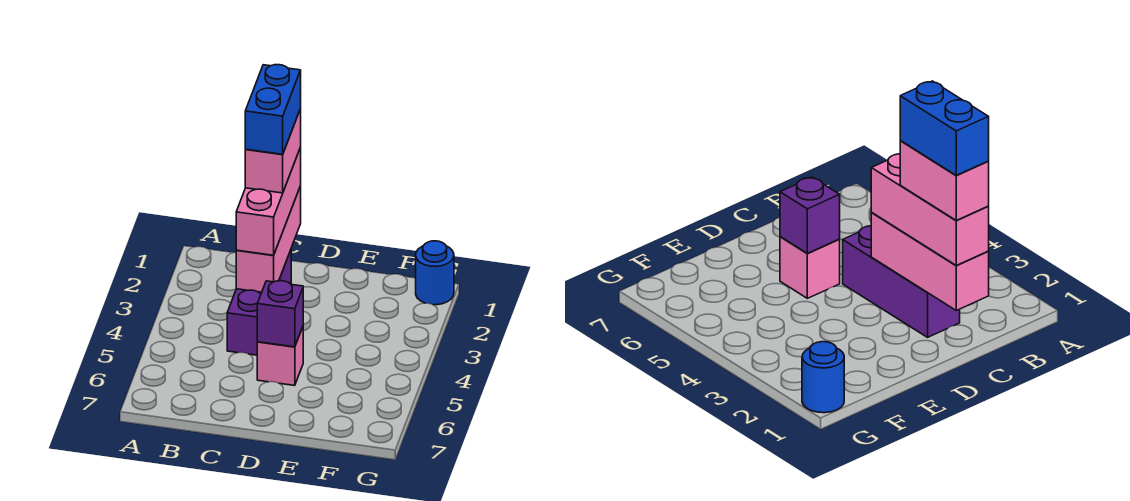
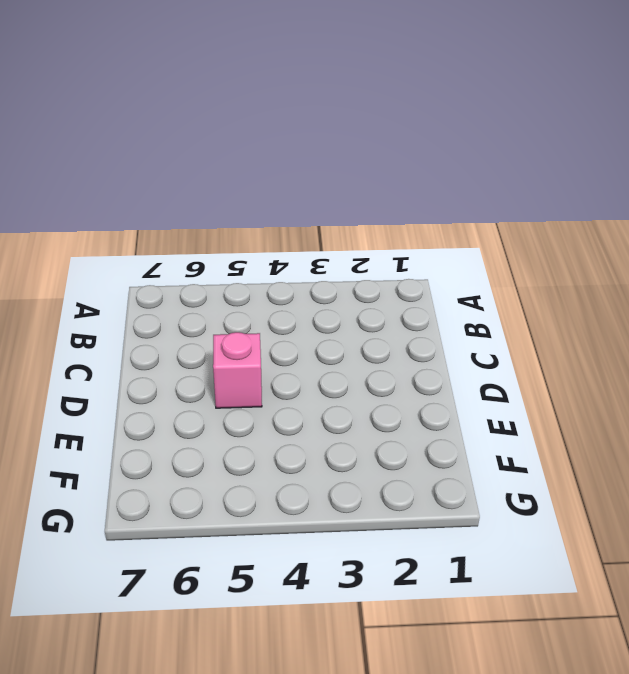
none -> purple 1x3 brick [227,250,291,355]
none -> blue 1x1 round brick [416,241,454,305]

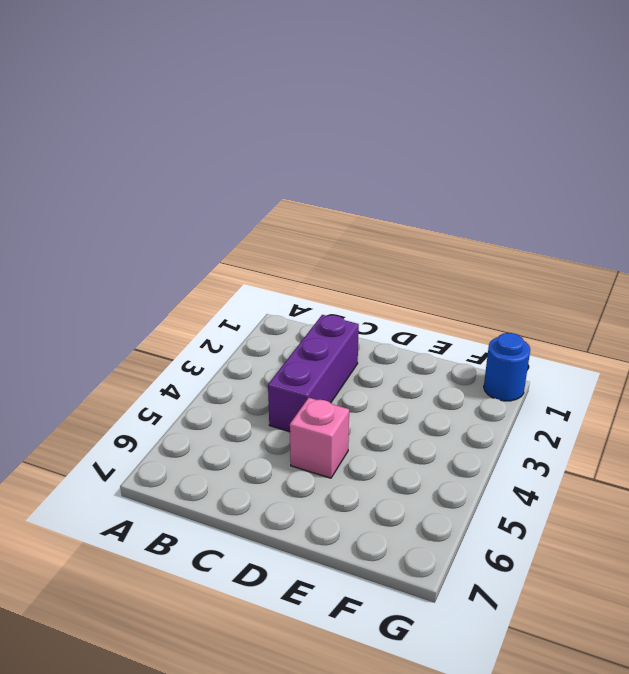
none -> pink 1x3 brick [236,186,301,292]
none -> purple 1x1 brick [257,281,303,347]

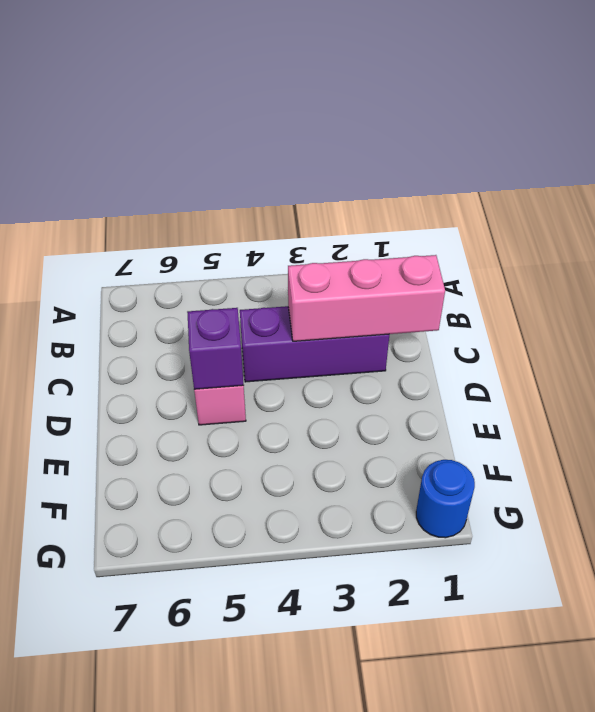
none -> pink 1x3 brick [236,148,301,255]
none -> pink 1x2 brick [245,109,301,193]

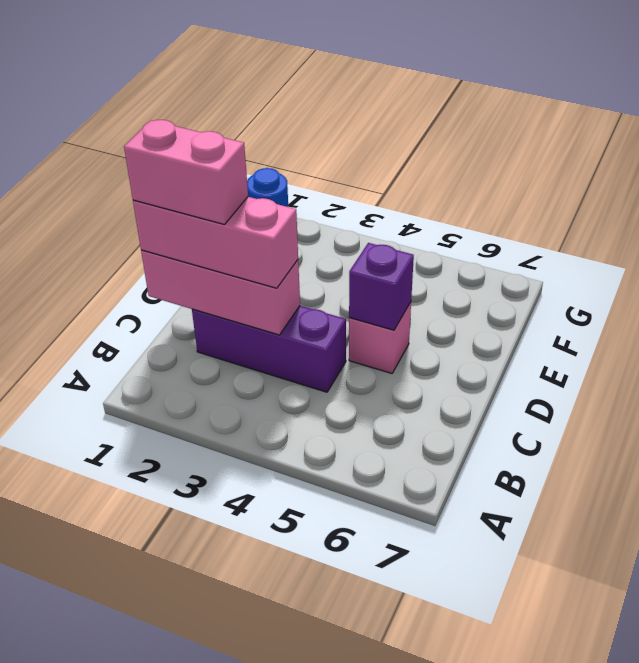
none -> blue 1x2 brick [245,65,301,154]

